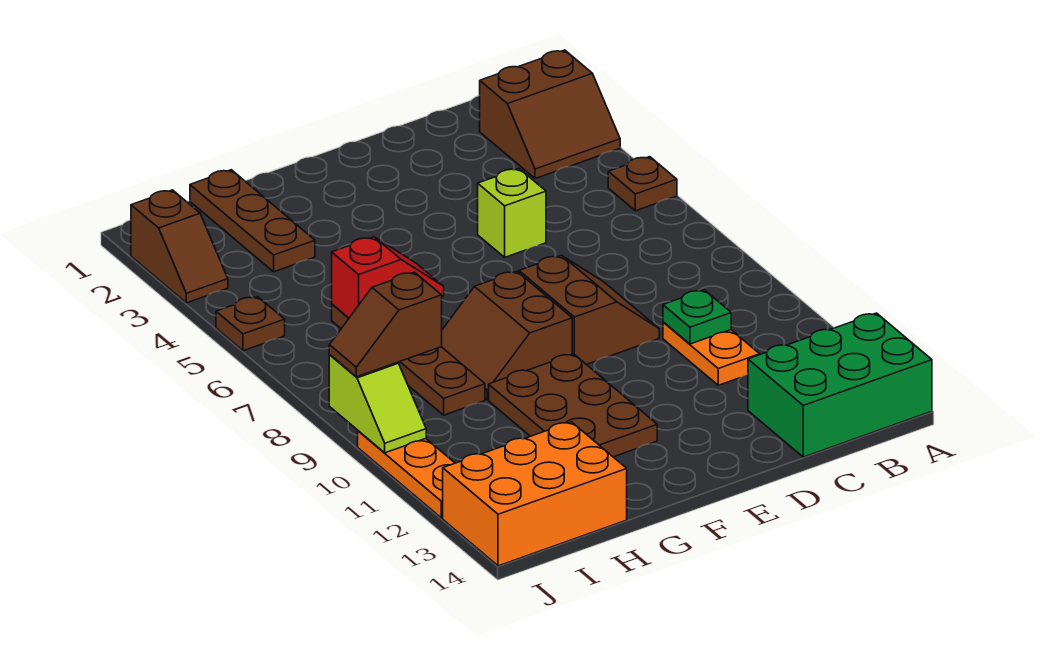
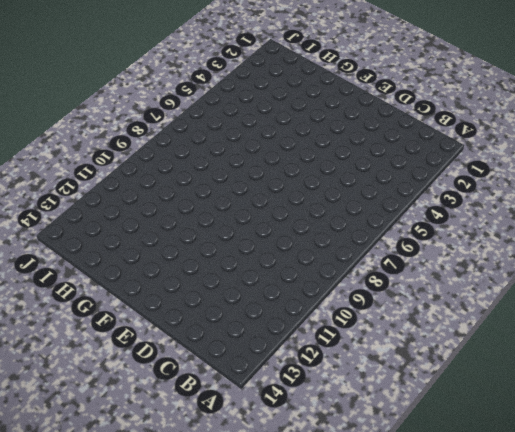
none -> brown 2x2 slope [480,50,620,179]
none -> brown 1x1 plate [608,157,677,211]
none -> green 2x3 brick [748,313,932,457]

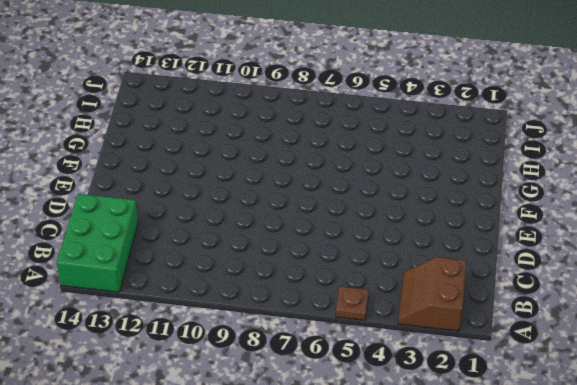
none -> orange 1x2 plate [663,322,760,385]
none -> lime 1x1 brick [478,169,546,257]
none -> brown 2x2 slope [519,255,659,364]

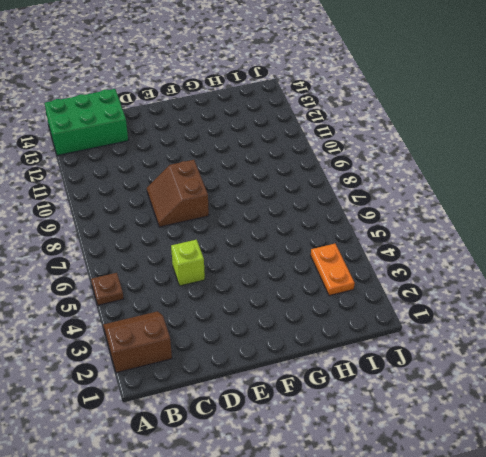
orange 1x2 plate [311,244,355,296] -> orange 1x2 plate moved to [663,322,760,385]
none -> brown 2x2 slope [442,271,572,400]
none -> brown 2x3 plate [489,354,657,457]
none -> brown 1x3 plate [190,170,315,272]

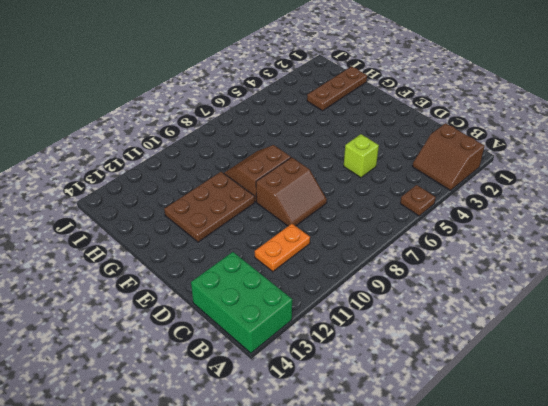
none -> brown 1x4 plate [332,304,485,415]
none -> orange 2x3 brick [443,422,627,566]
none -> brown 1x2 slope [131,190,228,303]

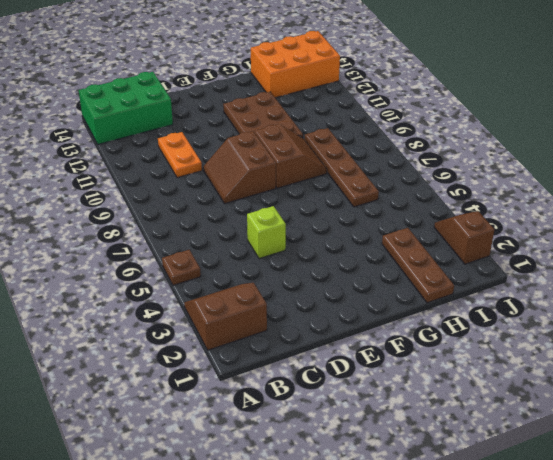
none -> brown 1x1 plate [216,297,285,351]
none -> orange 1x3 plate [358,431,455,518]
none -> green 1x1 plate [663,290,731,344]

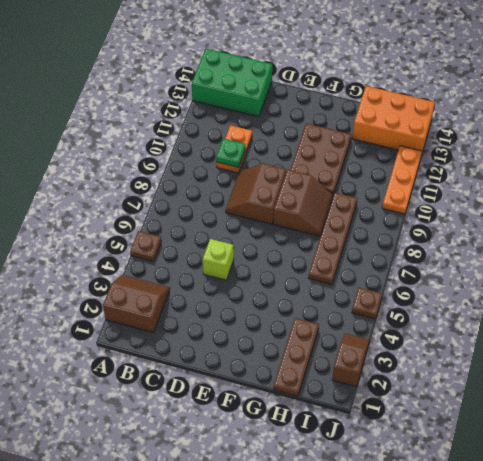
none -> red 1x2 slope [332,237,444,318]
none -> lime 1x2 slope [329,355,426,453]
none -> brown 1x2 slope [329,272,442,377]

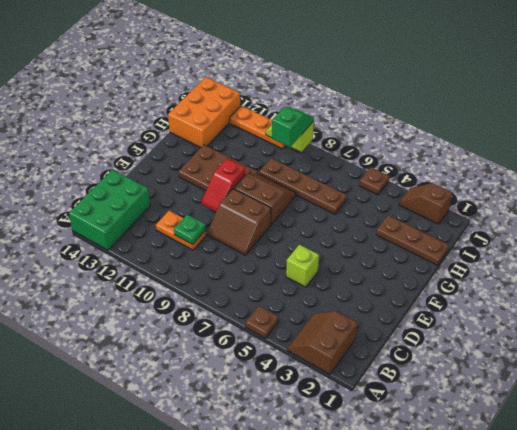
red 1x2 slope [202,159,245,212] -> red 1x2 slope moved to [332,237,444,318]
green 1x2 slope [272,107,314,147] -> brown 1x2 slope [329,272,442,377]

